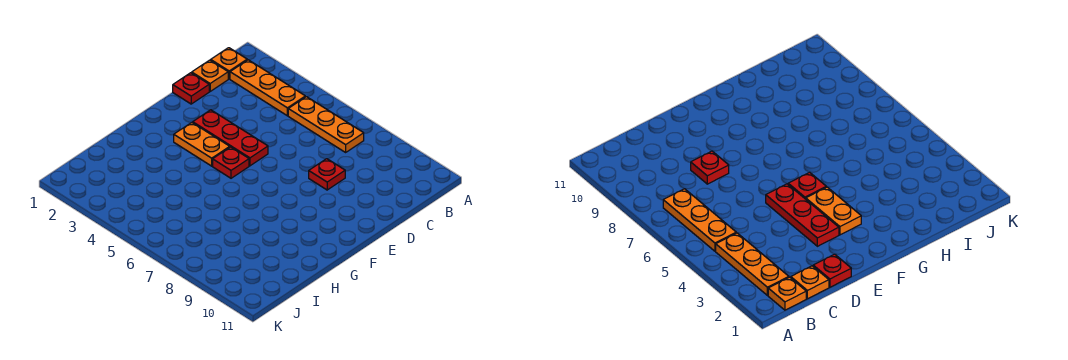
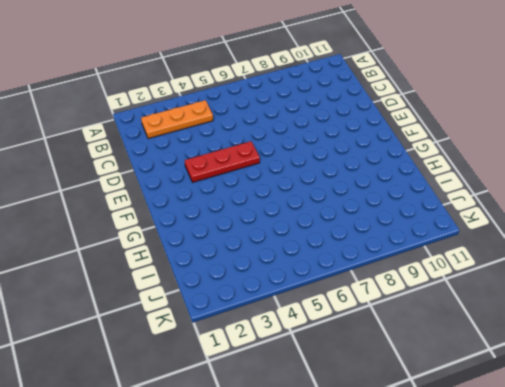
none -> orange 1x1 plate [211,48,247,79]
none -> orange 1x3 plate [288,97,364,152]

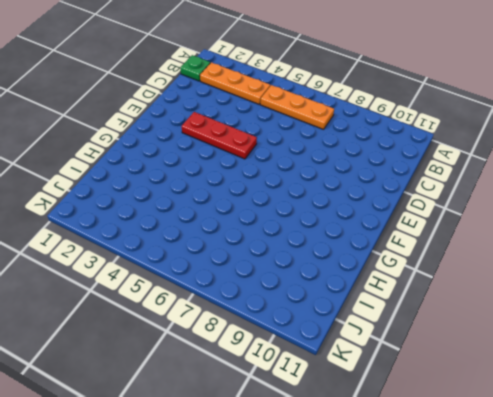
green 1x1 plate [180,55,210,81] -> orange 1x1 plate [211,48,247,79]
none -> orange 1x1 plate [192,60,228,91]
none -> red 1x1 plate [173,73,209,104]

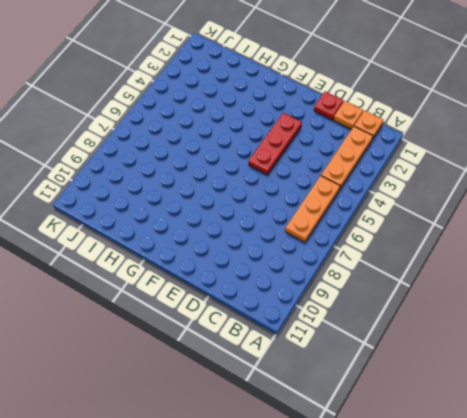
none -> red 1x1 plate [309,159,345,190]
none -> orange 1x2 plate [174,122,230,166]

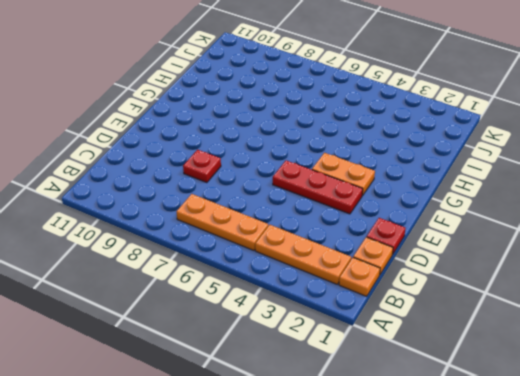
none -> red 1x1 plate [213,147,249,178]

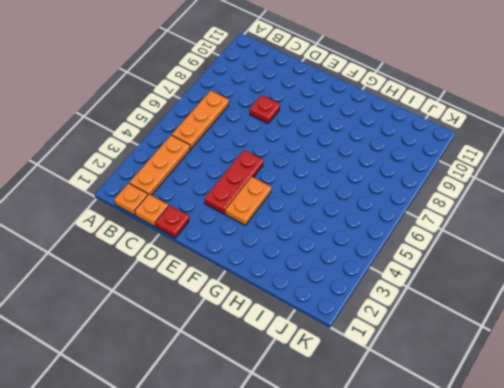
none -> red 1x1 plate [213,147,249,178]

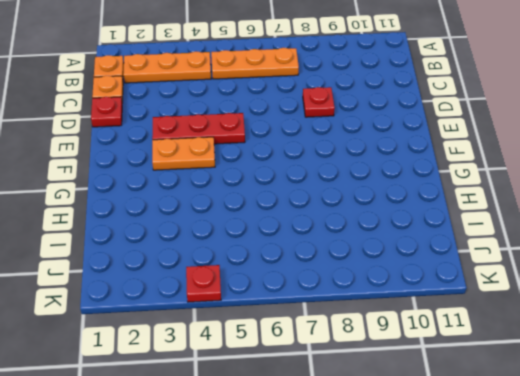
red 1x1 plate [186,265,221,302] -> red 1x1 plate moved to [213,147,249,178]

